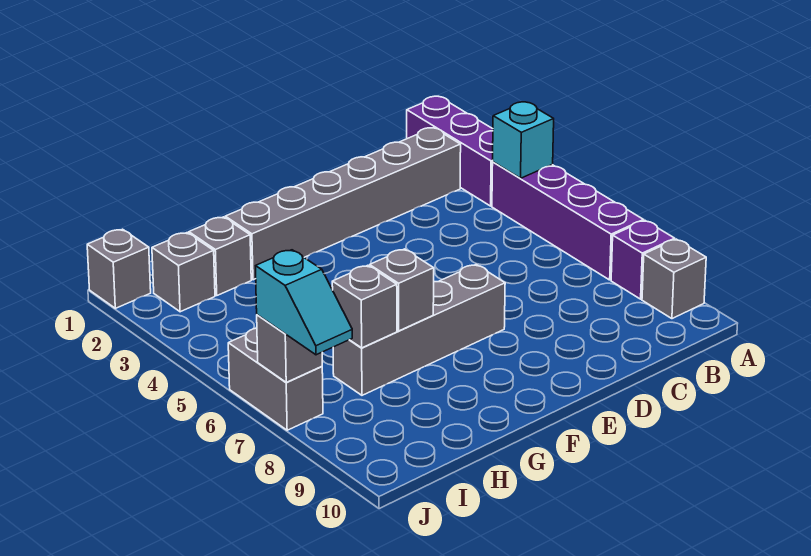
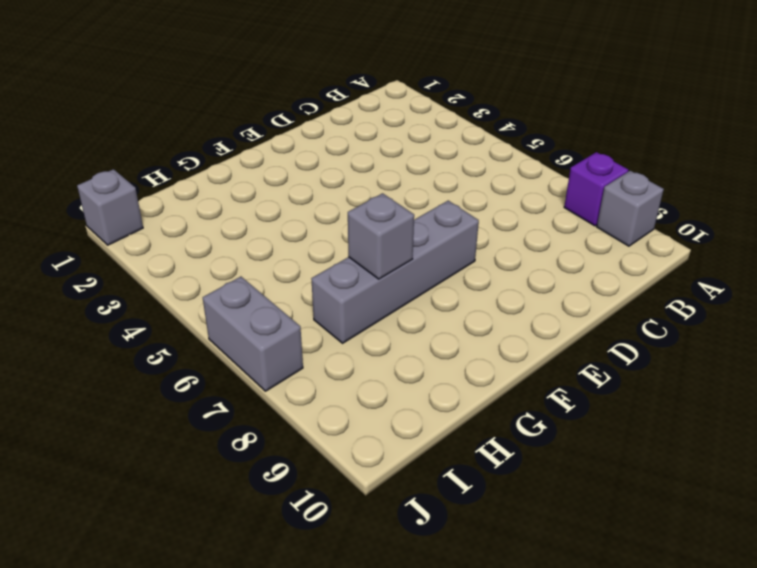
none -> purple 1x3 brick [407,96,493,206]
none -> purple 1x4 brick [492,162,643,280]
none -> grey 1x6 brick [225,128,461,280]

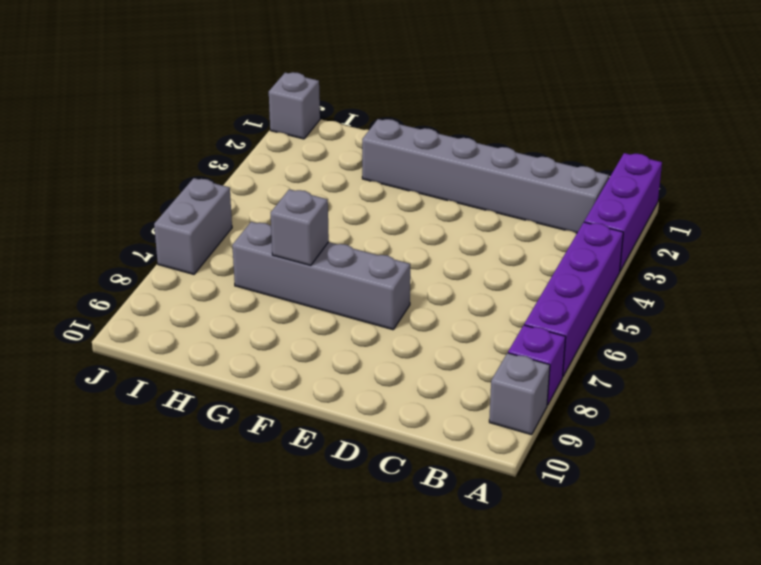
none -> grey 1x1 brick [189,217,251,295]
none -> grey 1x1 brick [152,233,215,312]
none -> cyan 1x1 brick [493,102,554,178]

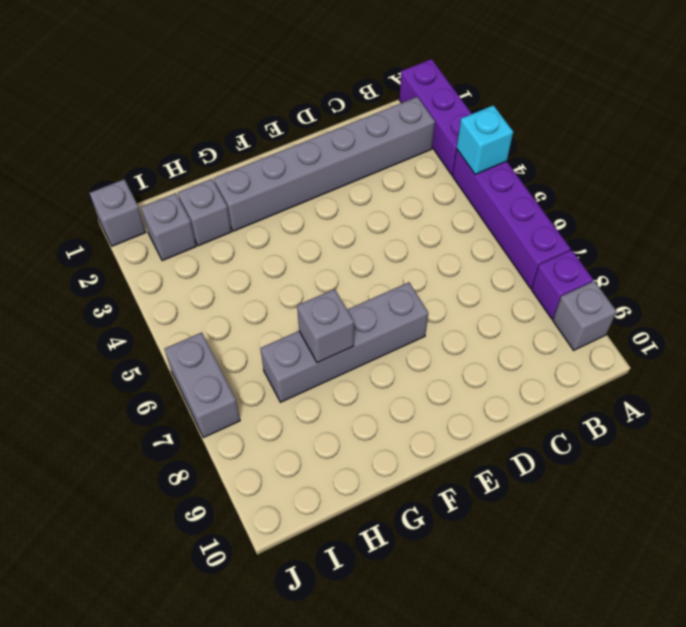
none -> grey 1x1 brick [332,265,397,348]
none -> grey 1x1 brick [257,315,322,382]
none -> cyan 1x2 slope [256,250,352,355]

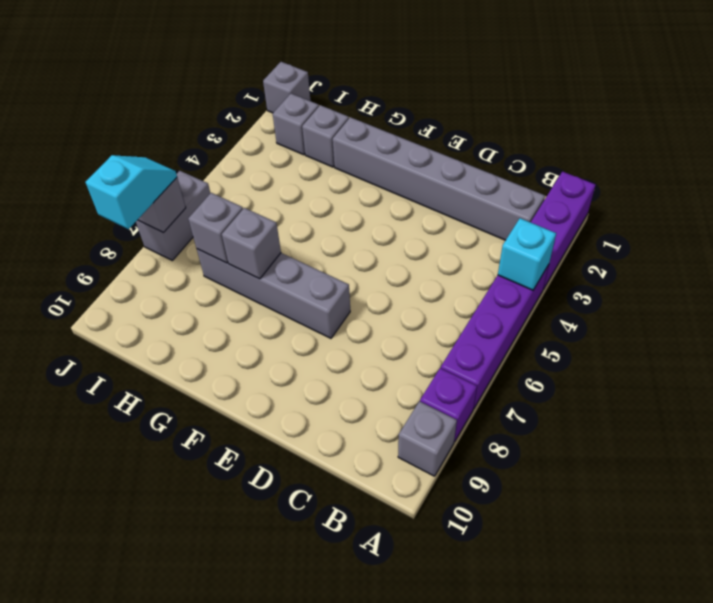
cyan 1x2 slope [85,155,177,229] -> cyan 1x2 slope turned to [256,250,352,355]

